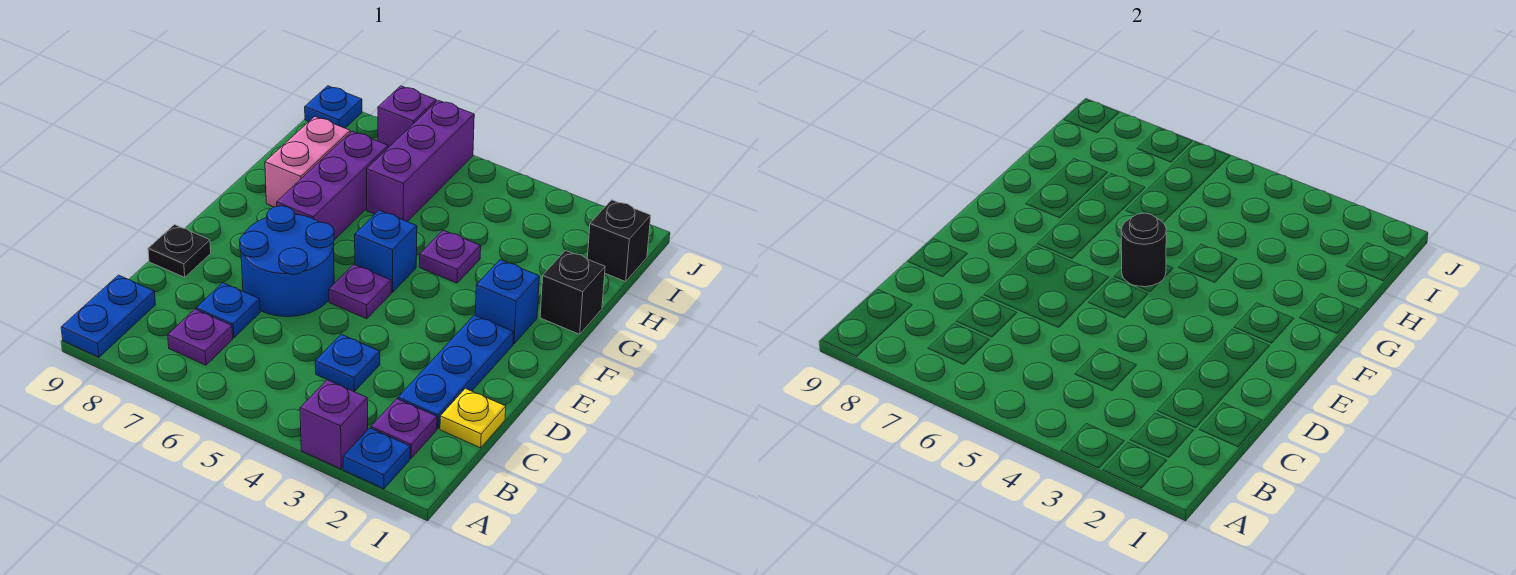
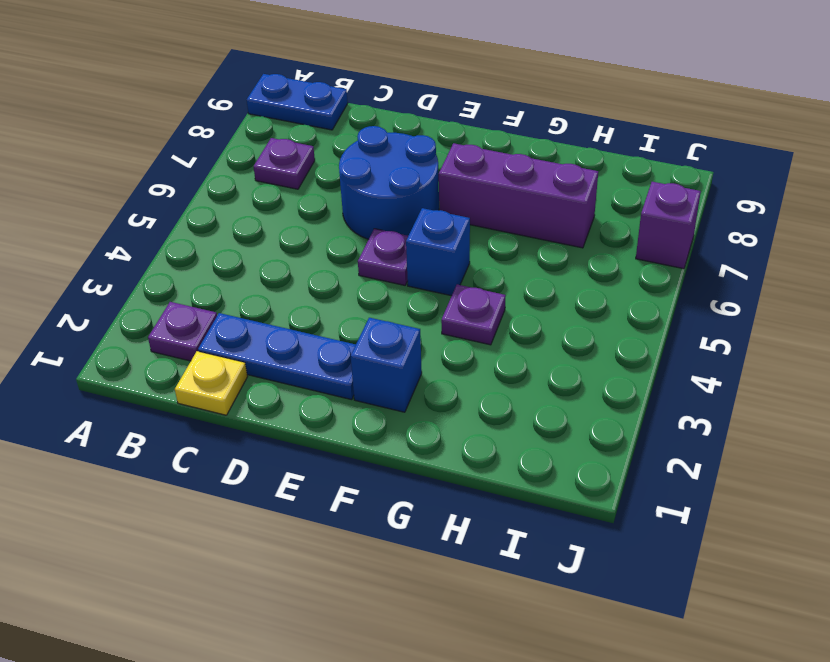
none -> blue 1x1 plate [343,428,410,489]
none -> purple 1x1 brick [300,380,368,469]
none -> blue 1x1 plate [315,334,380,392]

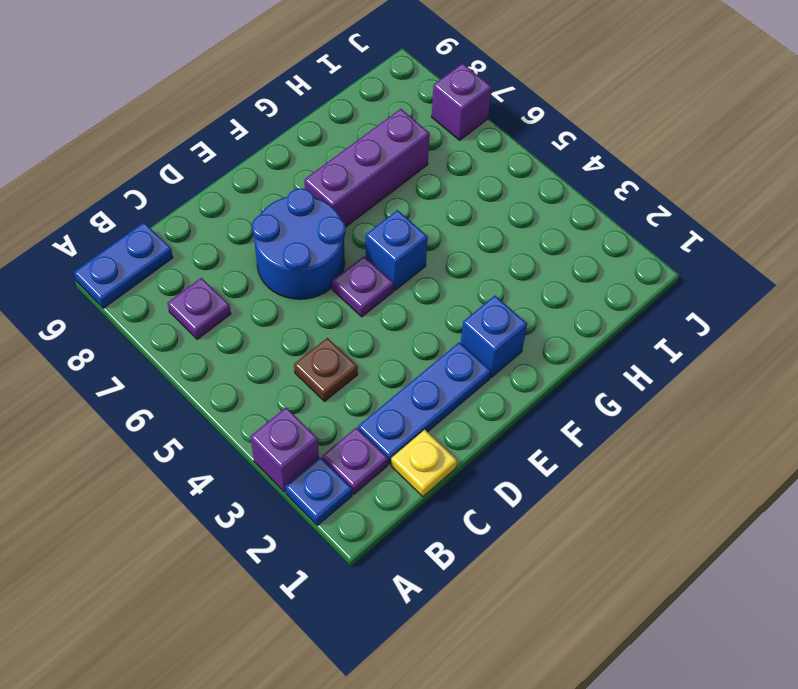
brown 1x1 plate [294,338,358,401] -> blue 1x1 plate [315,334,380,392]
none -> blue 1x1 plate [196,283,260,338]
none -> black 1x1 plate [148,225,211,277]
none -> black 1x1 brick [540,250,605,334]

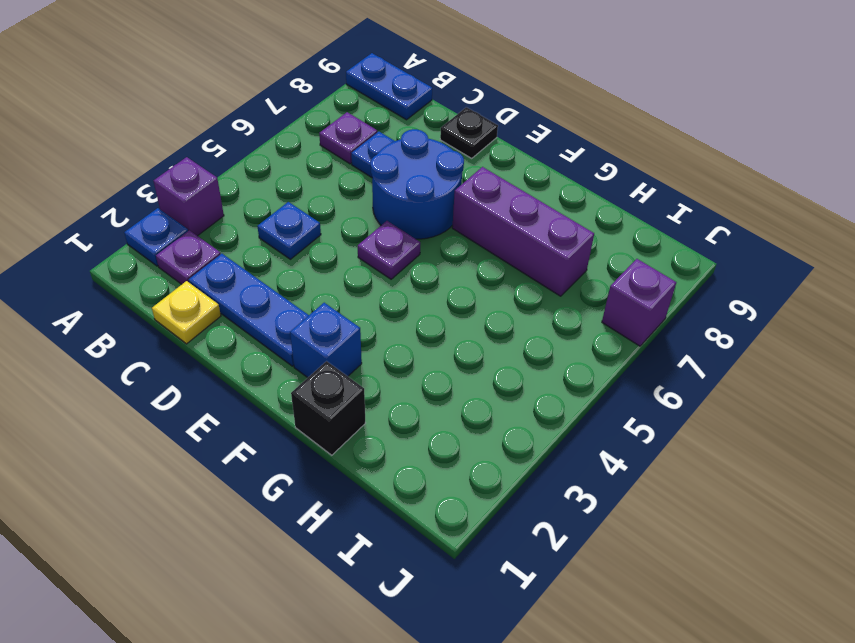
none -> blue 1x1 brick [355,210,417,292]
none -> purple 1x1 plate [419,230,481,283]
none -> pink 1x2 brick [265,117,350,207]

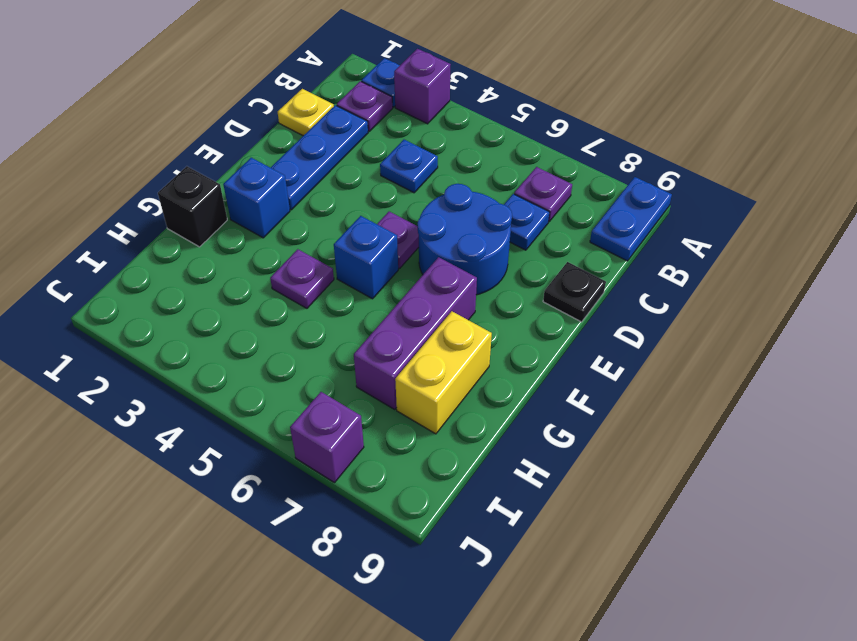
yellow 1x2 brick [395,311,492,434] -> pink 1x2 brick [265,117,350,207]
none -> purple 1x3 brick [367,100,474,222]
none -> black 1x1 brick [587,200,651,282]
none -> blue 1x1 plate [305,86,362,128]

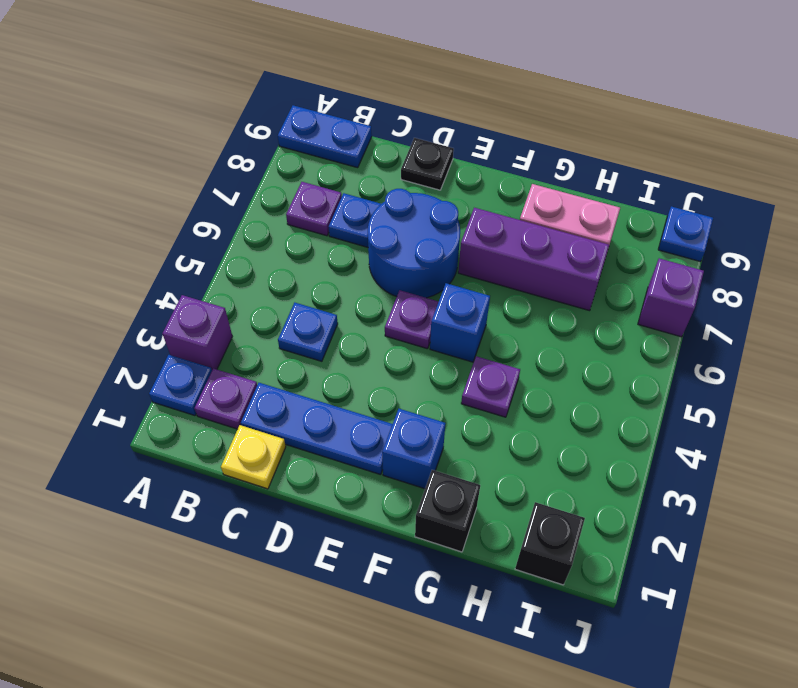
none -> purple 1x3 brick [367,100,474,222]
none -> black 1x1 round brick [1121,213,1166,287]

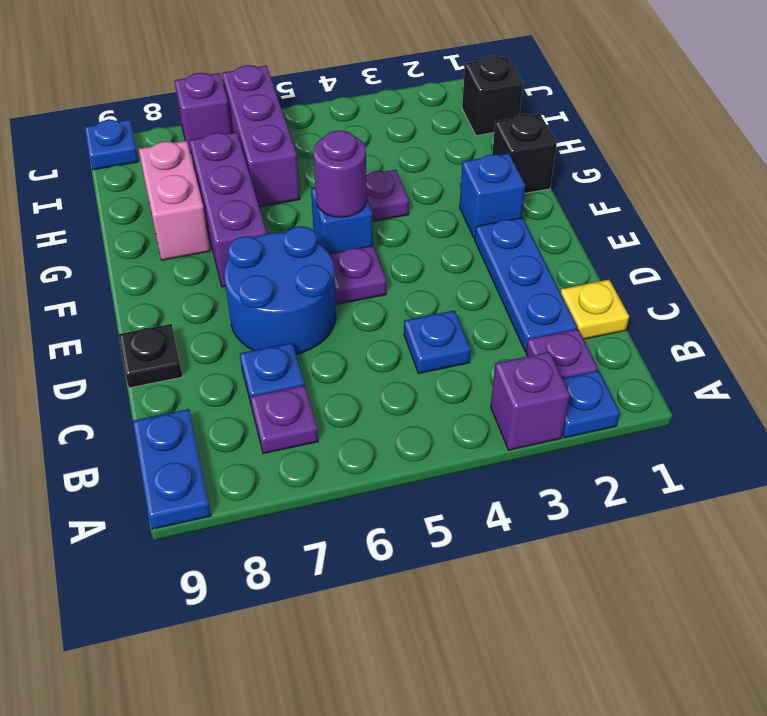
purple 1x1 round brick [313,131,367,217] -> black 1x1 round brick [1121,213,1166,287]

